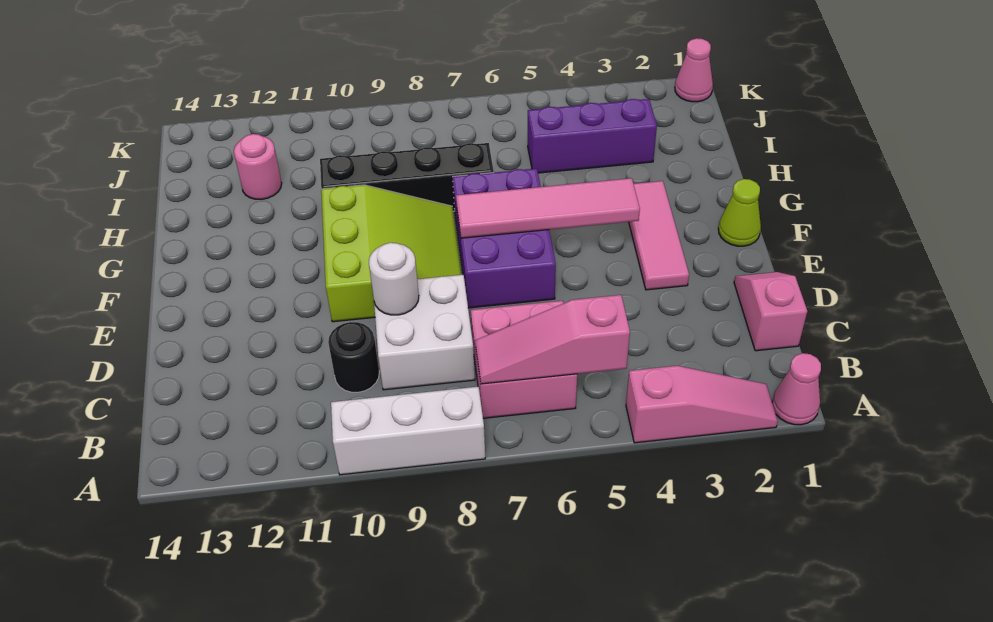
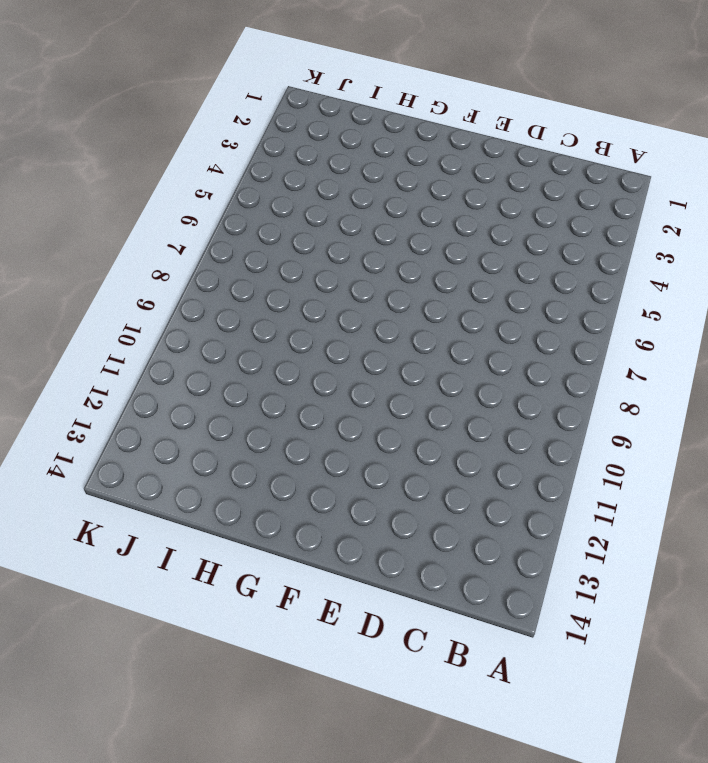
none -> pink 1x1 cone [772,353,821,425]
none -> pink 1x3 slope [626,366,778,443]
none -> white 1x3 brick [331,387,485,475]

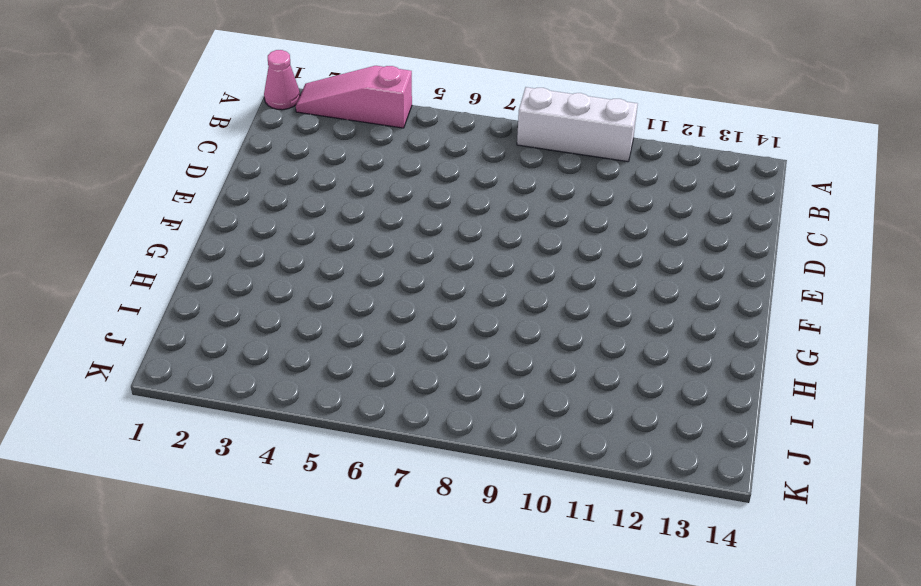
none -> pink 2x2 brick [471,301,577,418]
none -> pink 1x2 slope [734,272,807,351]
none -> white 2x2 brick [374,275,475,390]

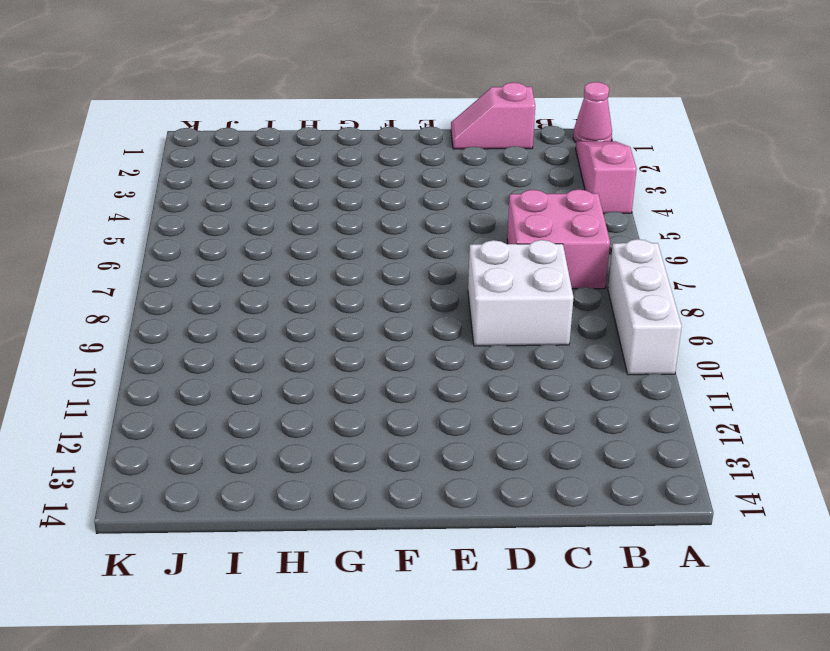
none -> black 1x1 round brick [328,322,379,392]
none -> pink 1x3 tile [629,181,689,290]
none -> purple 2x3 brick [453,168,556,308]

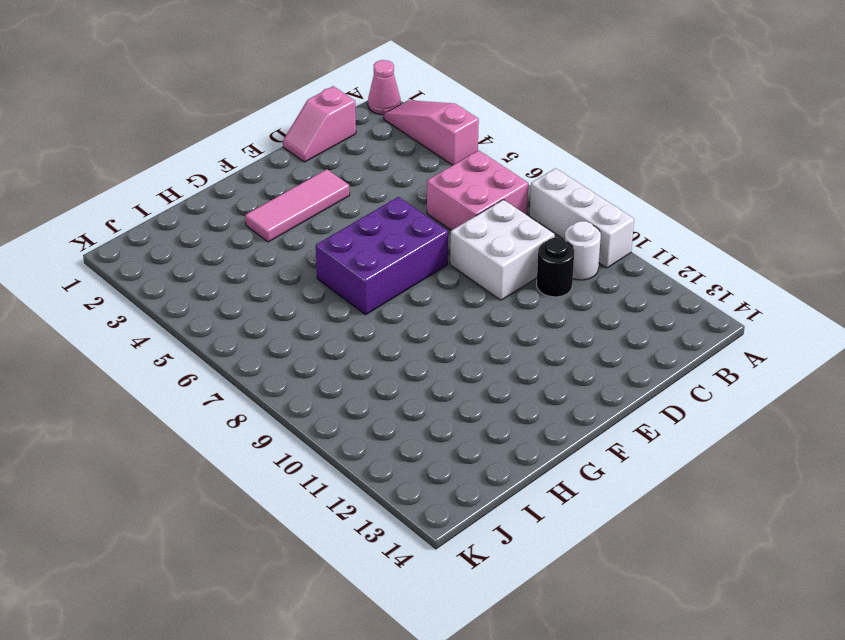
white 1x1 round brick [565,221,601,280] -> white 1x1 round brick moved to [369,243,419,315]
none -> lime 3x3 slope [321,185,461,322]
none -> lime 1x1 cone [718,179,761,246]
none -> black 1x4 brick [320,143,494,211]

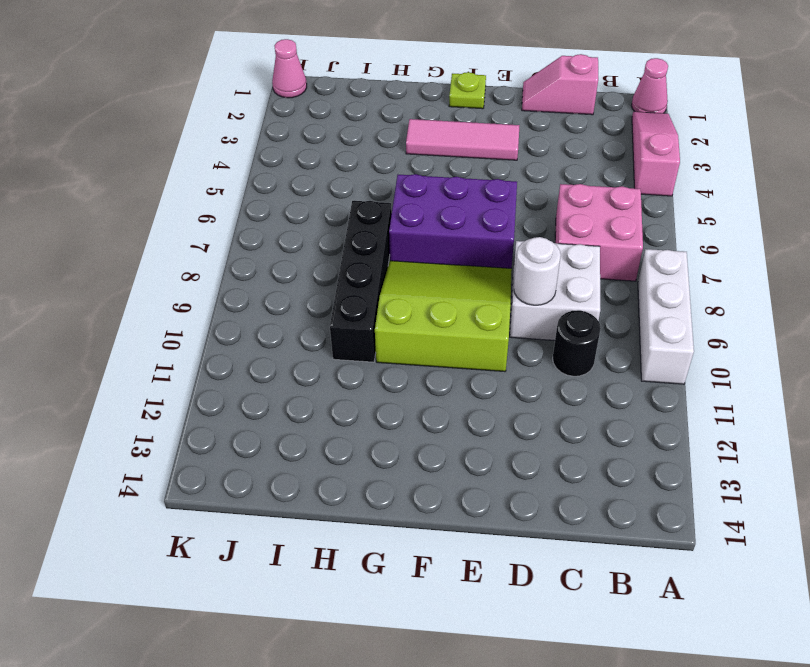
lime 1x1 plate [449,72,486,109] -> lime 1x1 cone [718,179,761,246]
none -> purple 1x3 brick [528,99,657,173]
none -> pink 1x1 round brick [234,134,282,199]
none -> pink 1x3 slope [475,295,630,384]

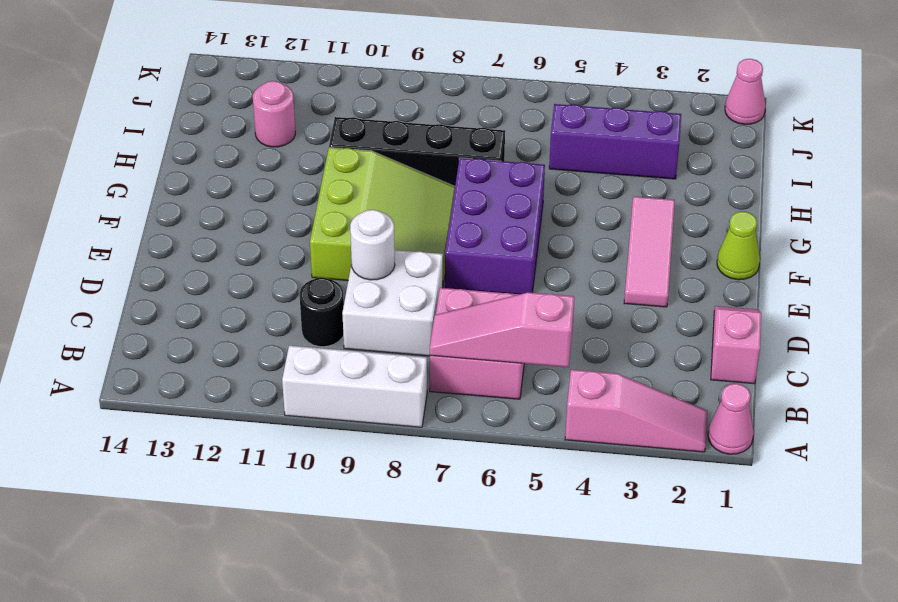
none -> pink 1x4 tile [456,178,640,238]

